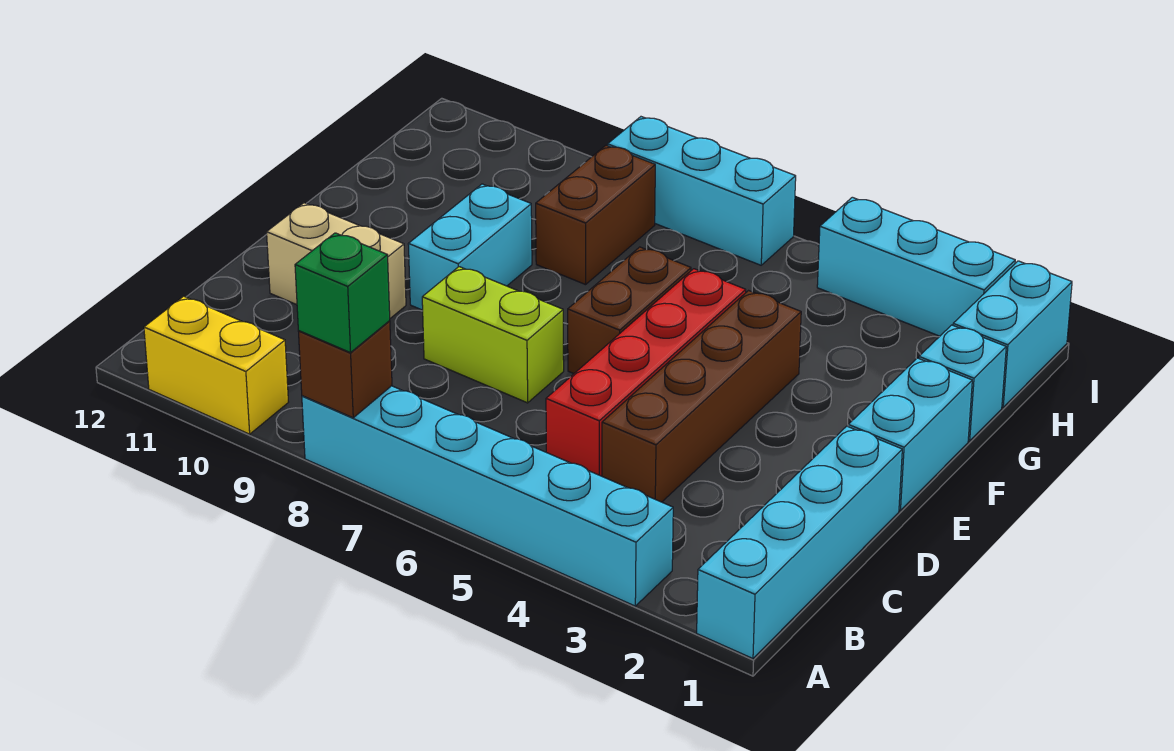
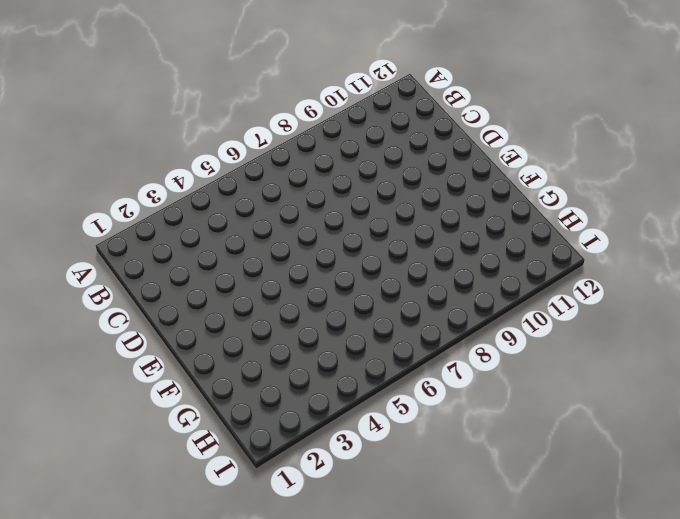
none -> cyan 1x4 brick [697,426,902,659]
none -> cyan 1x6 brick [302,386,673,606]
none -> yellow 1x2 brick [144,296,288,434]

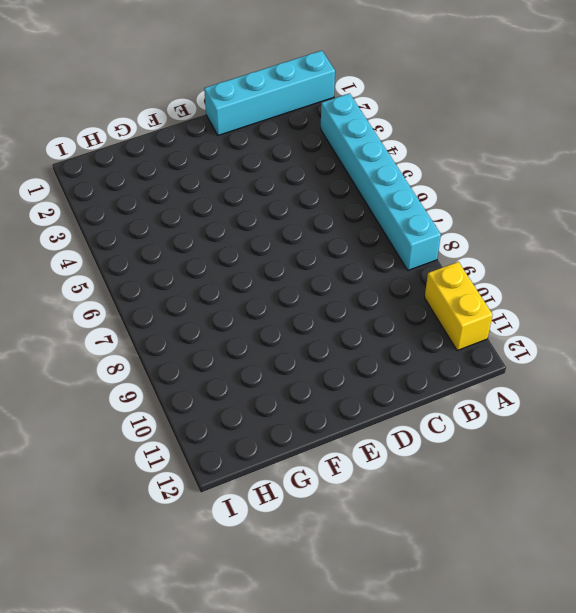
none -> brown 1x4 brick [602,291,801,502]
none -> red 1x4 brick [546,269,746,476]
none -> lime 1x2 brick [422,267,564,403]

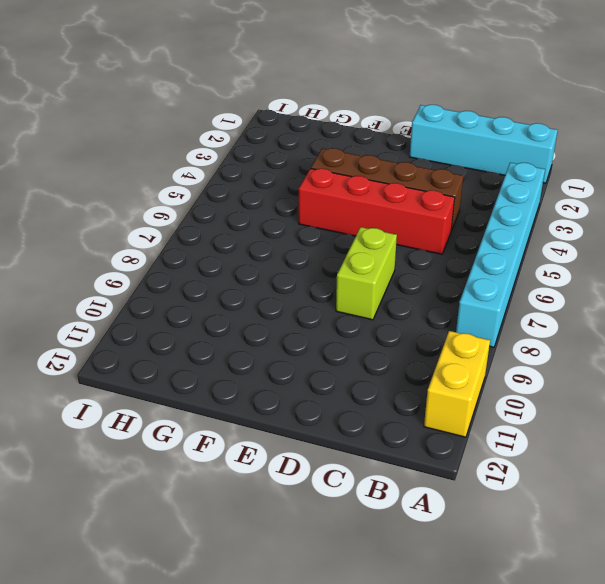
none -> tan 1x2 brick [267,203,406,318]
none -> cyan 1x2 brick [848,358,972,511]
none -> brown 1x2 brick [568,247,691,374]

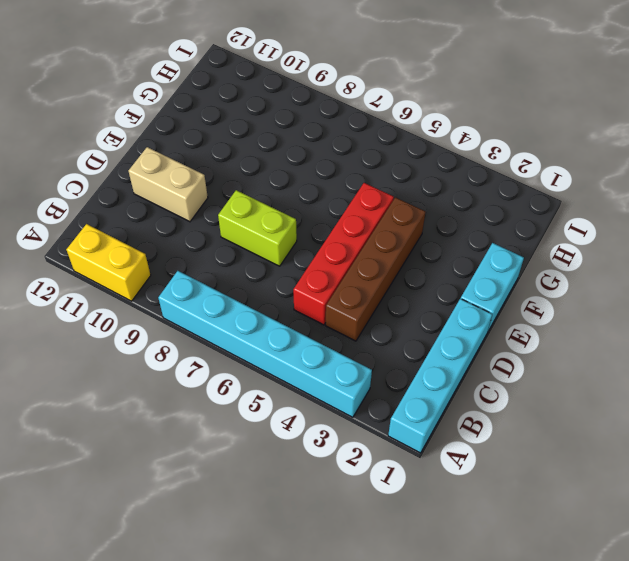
none -> brown 1x2 brick [568,247,691,374]
none -> cyan 1x2 brick [408,184,532,310]
none -> cyan 1x1 brick [919,325,1006,441]

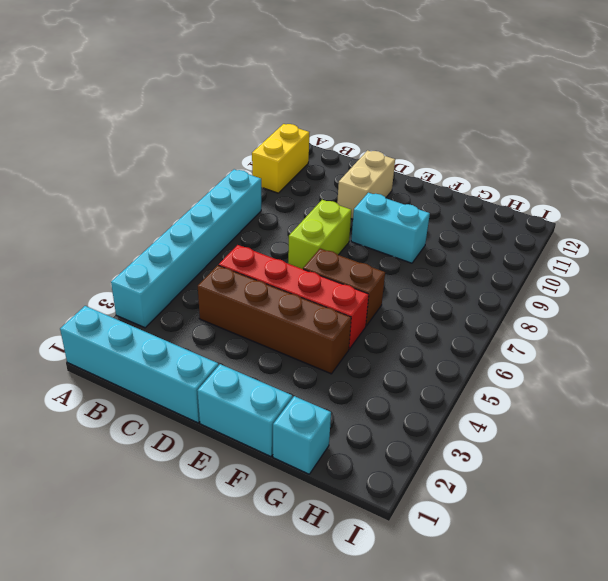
none -> brown 1x2 brick [536,145,655,285]
none -> cyan 1x2 brick [953,261,1072,407]
none -> cyan 1x3 brick [817,197,1015,336]

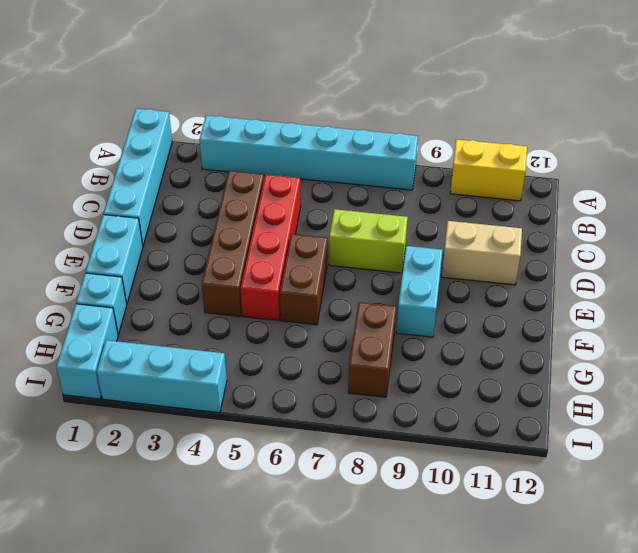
none -> cyan 1x3 brick [608,117,796,265]
none -> brown 1x1 brick [298,321,392,418]
none -> green 1x1 brick [295,233,390,353]

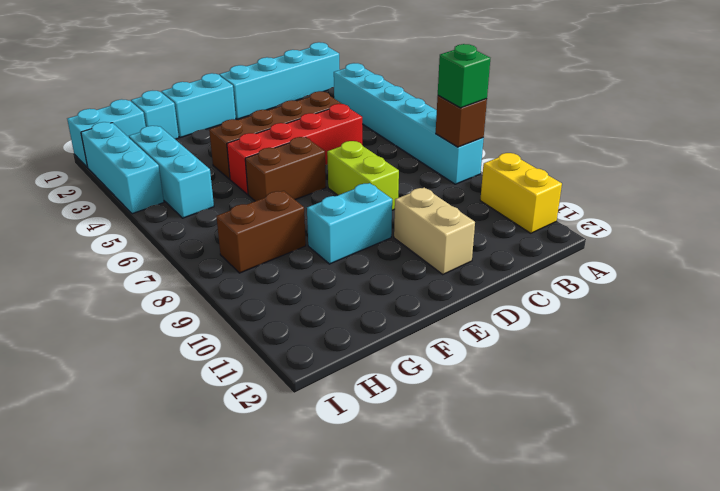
cyan 1x3 brick [129,126,214,218] -> cyan 1x3 brick moved to [608,117,796,265]

